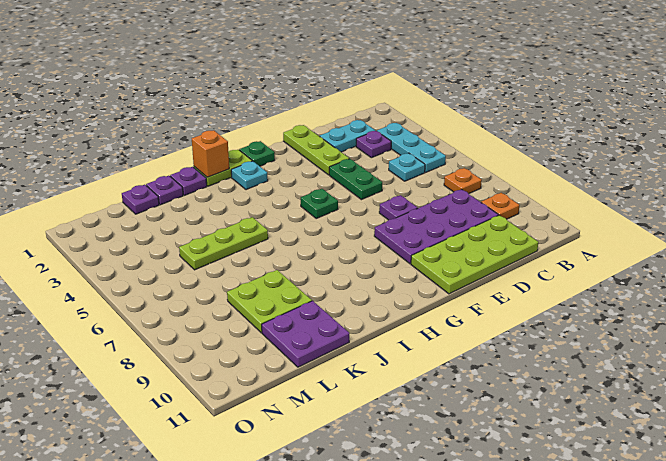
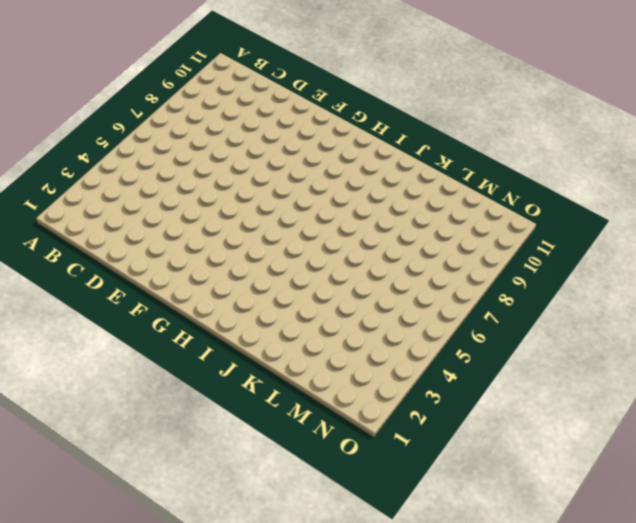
none -> cyan 1x3 plate [377,123,446,172]
none -> orange 1x1 plate [444,168,482,194]
none -> orange 1x1 plate [481,193,519,219]

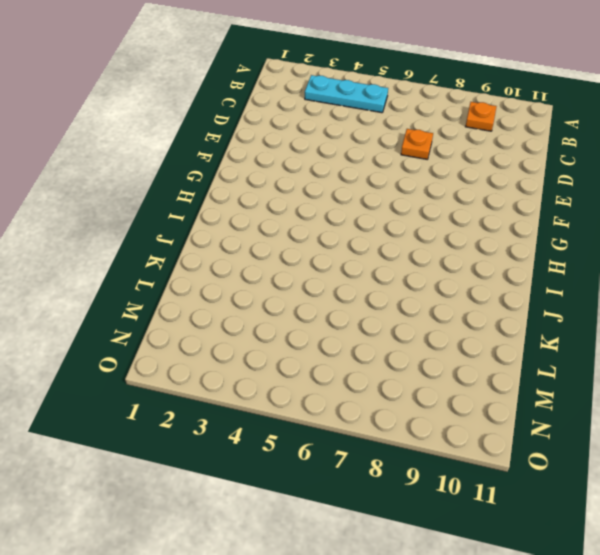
orange 1x1 plate [401,129,433,159] -> orange 1x1 plate moved to [444,168,482,194]
none -> cyan 1x2 plate [320,120,375,152]
none -> purple 1x1 plate [356,131,391,158]
none -> cyan 1x1 plate [389,153,425,181]

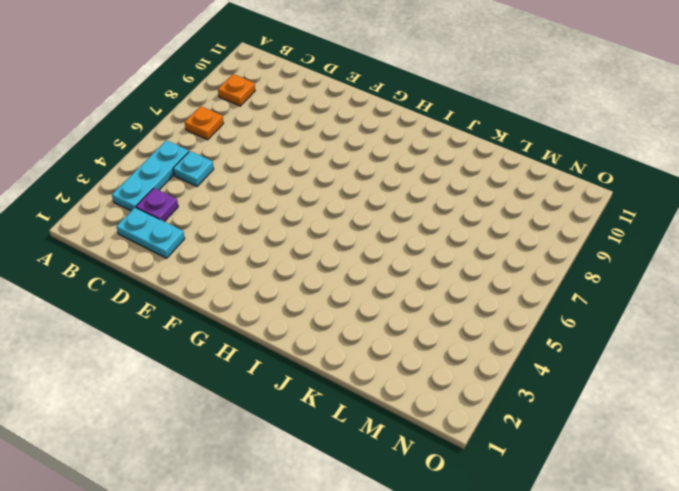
none -> purple 2x4 plate [374,189,498,264]
none -> lime 2x4 plate [411,215,538,294]
none -> lime 1x3 plate [283,125,349,175]

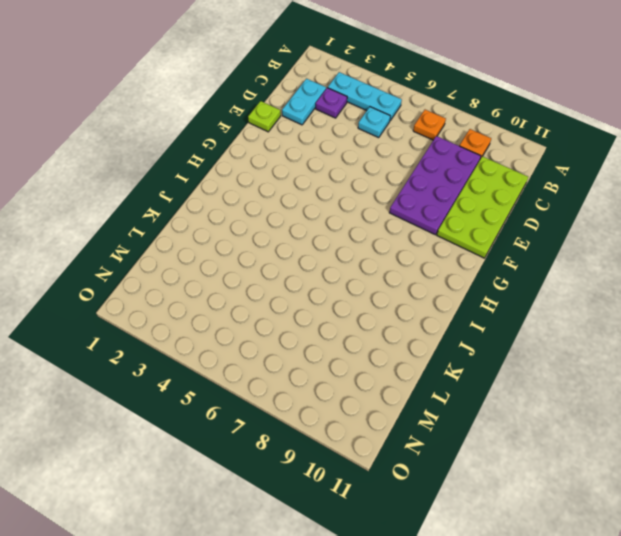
lime 1x1 plate [248,101,281,132] -> lime 1x3 plate [283,125,349,175]
none -> green 1x2 plate [329,159,382,200]
none -> purple 1x1 plate [379,195,418,220]
none -> green 1x1 plate [239,141,275,166]

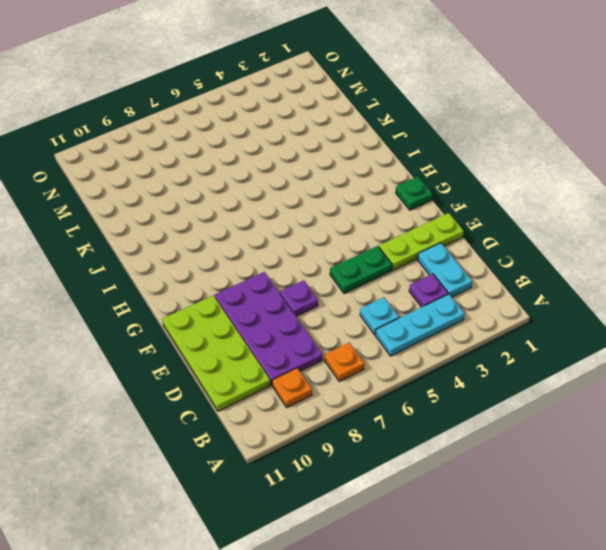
none -> green 1x1 plate [301,189,338,218]
none -> lime 1x2 plate [194,150,252,186]
none -> cyan 1x1 plate [231,161,268,190]

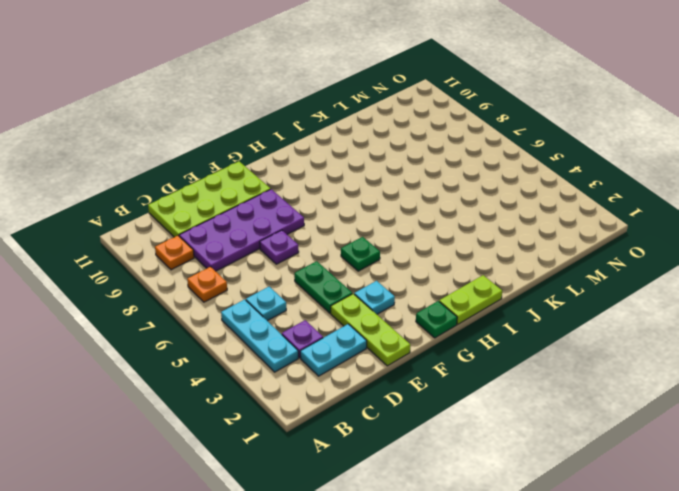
cyan 1x1 plate [354,281,395,314] -> cyan 1x1 plate moved to [231,161,268,190]
none -> purple 1x1 plate [170,167,207,195]
none -> lime 1x3 plate [179,217,268,270]
none -> purple 1x1 plate [146,176,183,205]

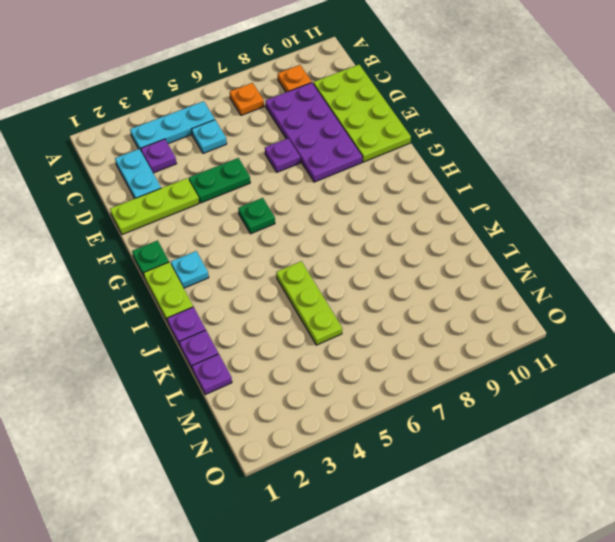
none -> lime 2x2 plate [227,270,312,333]
none -> purple 2x2 plate [262,301,349,367]
none -> orange 1x1 brick [192,130,229,177]

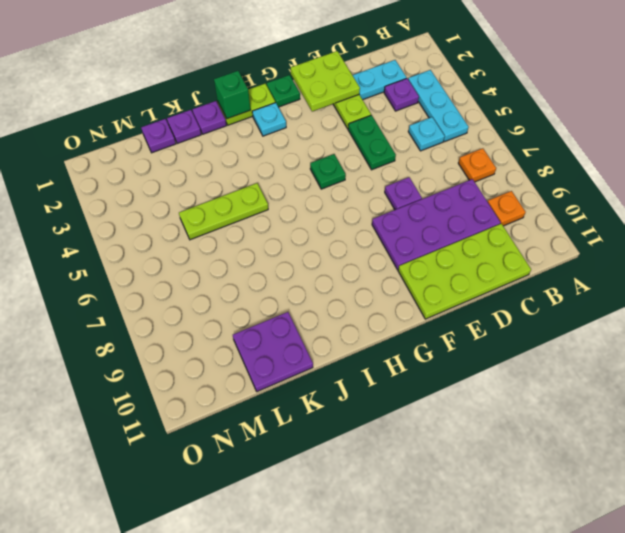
lime 2x2 plate [291,51,360,111] -> lime 2x2 plate moved to [227,270,312,333]
green 1x1 brick [214,71,251,119] -> orange 1x1 brick [192,130,229,177]

